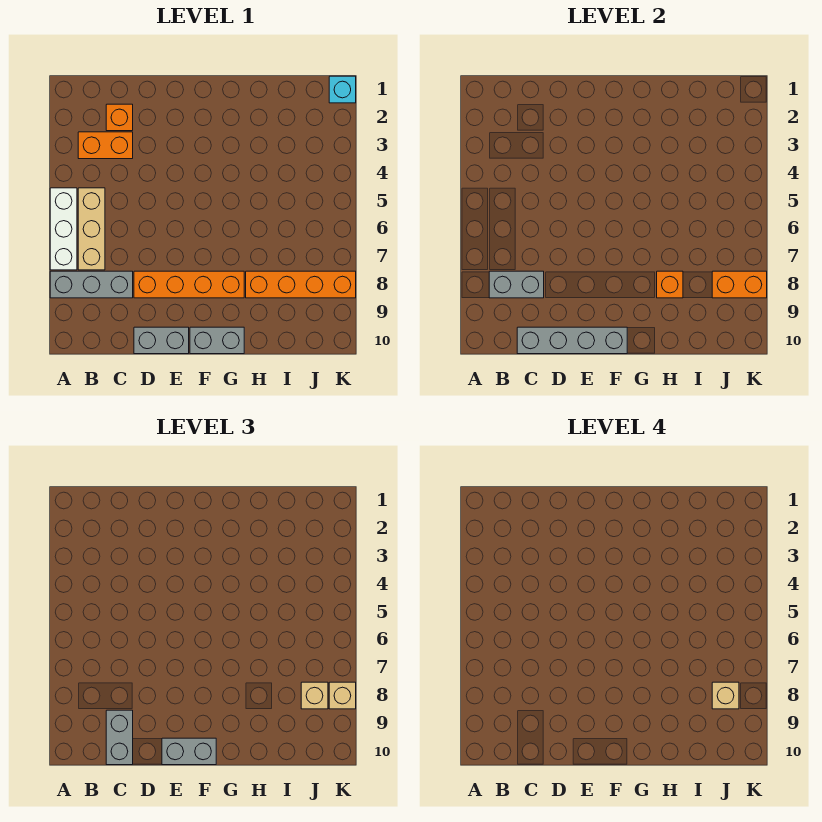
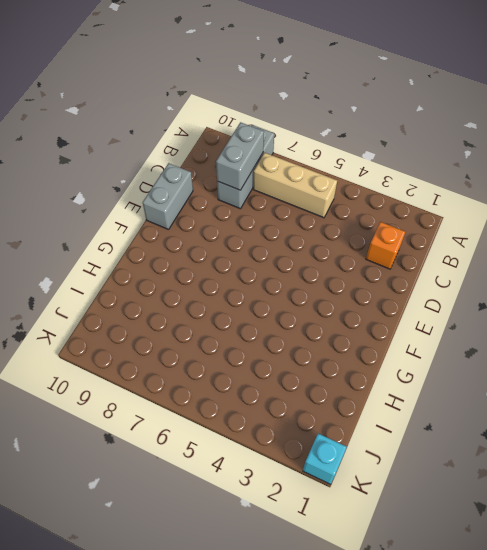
none -> white 1x3 brick [50,188,77,270]
none -> orange 1x2 brick [78,132,133,159]
none -> orange 1x4 brick [134,271,244,298]

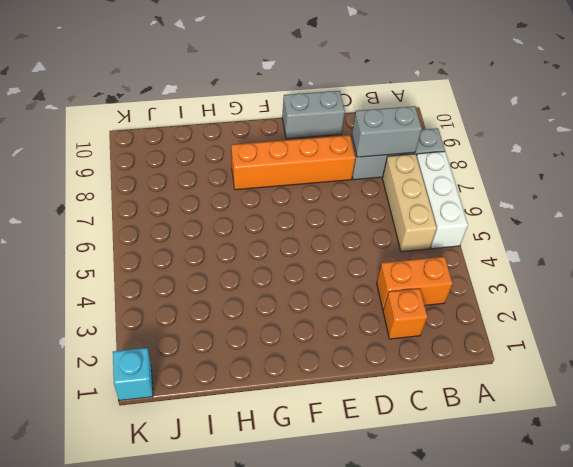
none -> grey 1x2 brick [190,327,244,354]
none -> orange 1x4 brick [246,271,356,298]
none -> grey 1x4 brick [517,327,627,354]

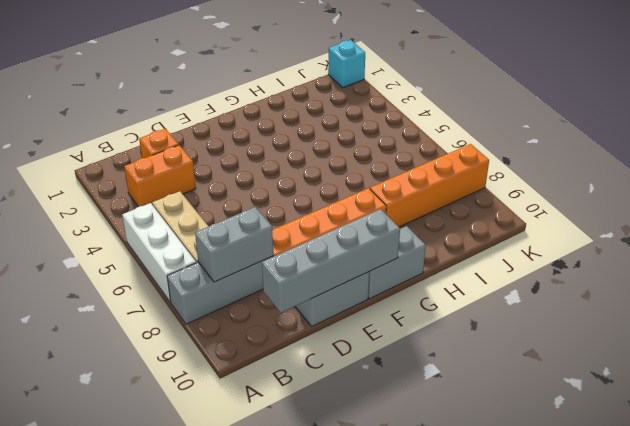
none -> orange 1x1 brick [657,271,683,298]
none -> orange 1x2 brick [712,271,767,298]
none -> grey 1x2 brick [106,710,133,765]

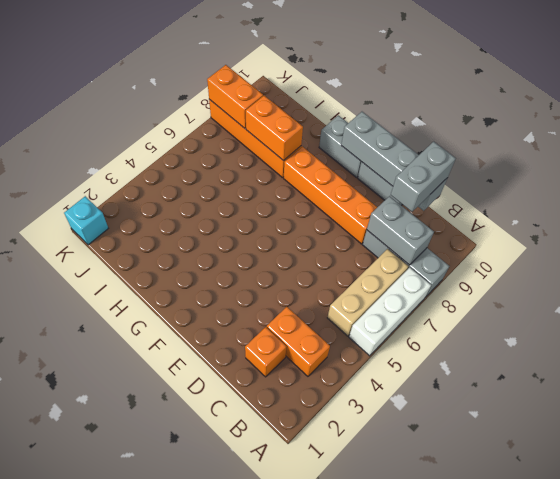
orange 1x2 brick [246,96,303,161] -> orange 1x1 brick [657,271,683,298]
none -> grey 1x2 brick [162,738,216,765]
none -> tan 1x1 brick [301,682,328,709]
none -> tan 1x1 brick [329,682,356,709]

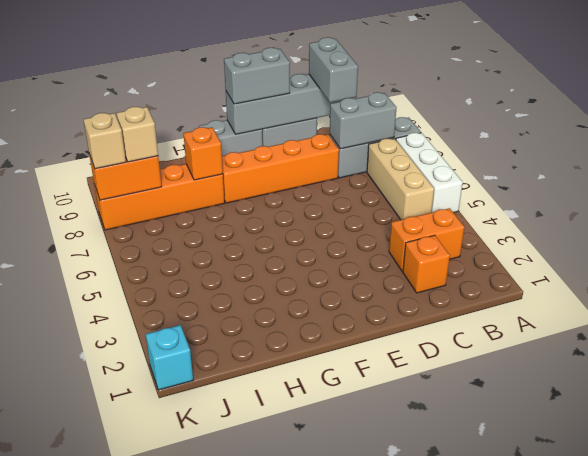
none -> tan 1x1 brick [712,682,739,709]

